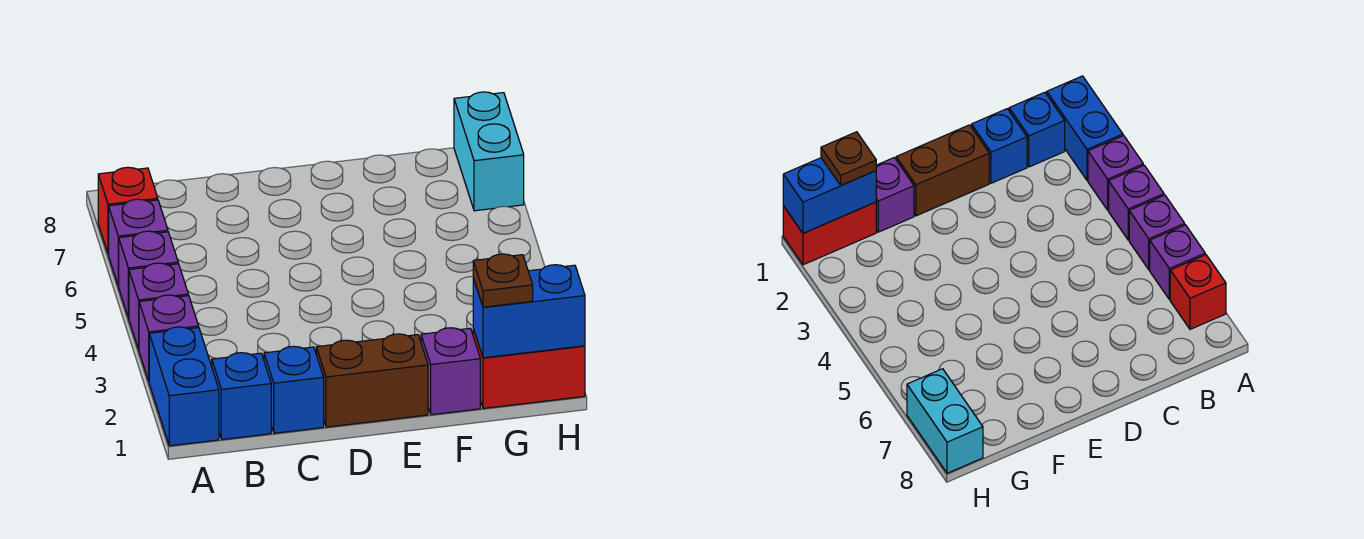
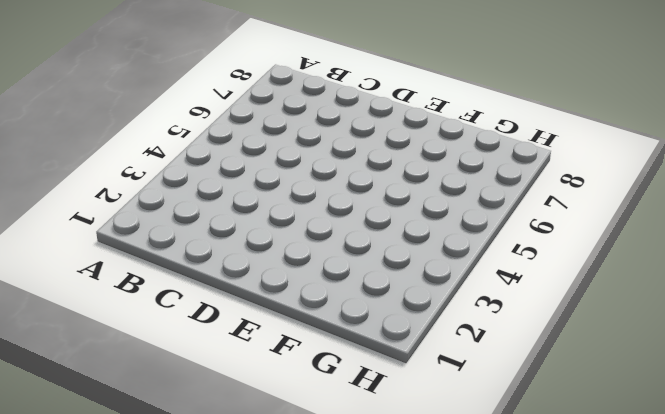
none -> blue 1x2 brick [149,327,219,446]
none -> purple 1x1 brick [139,295,199,381]
none -> purple 1x1 brick [129,263,188,349]

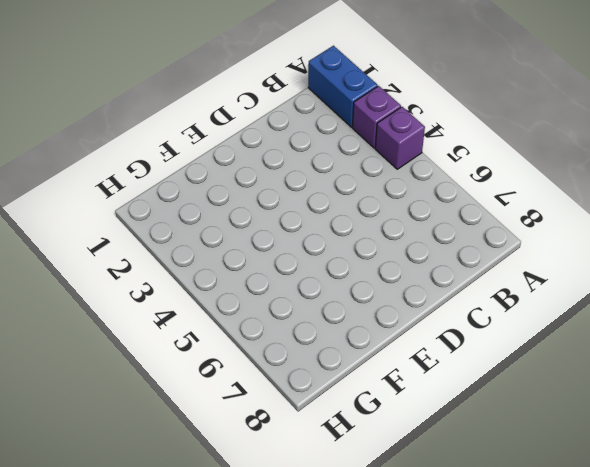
none -> purple 1x1 brick [119,231,178,318]
none -> purple 1x1 brick [109,199,168,286]
none -> red 1x1 brick [98,167,158,254]

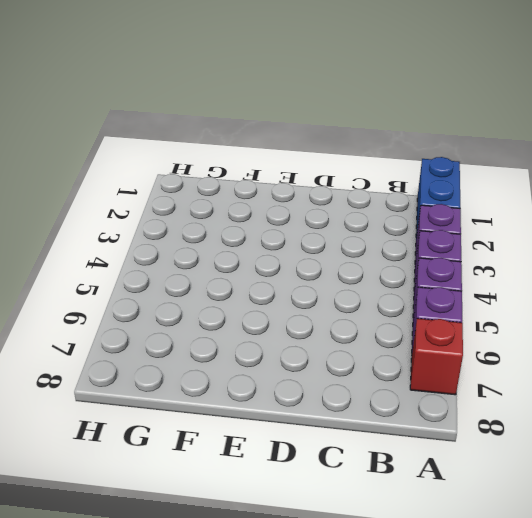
none -> blue 1x1 brick [211,353,271,440]
none -> blue 1x1 brick [264,346,324,433]
none -> brown 1x2 brick [316,334,428,427]

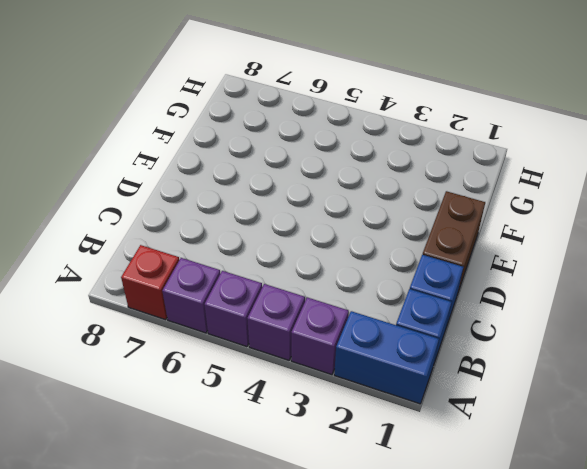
none -> purple 1x1 brick [421,328,480,415]
none -> red 1x2 brick [473,329,585,408]
none -> cyan 1x2 brick [454,92,524,211]

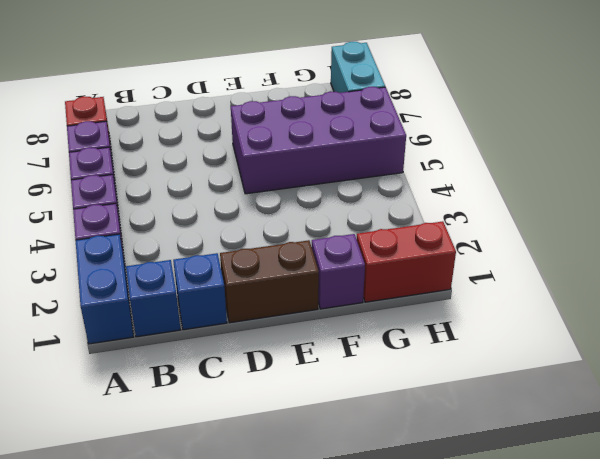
purple 2x4 brick [231,87,406,194] -> none
none -> blue 1x2 brick [473,265,585,358]
none -> brown 1x1 plate [473,254,533,307]

